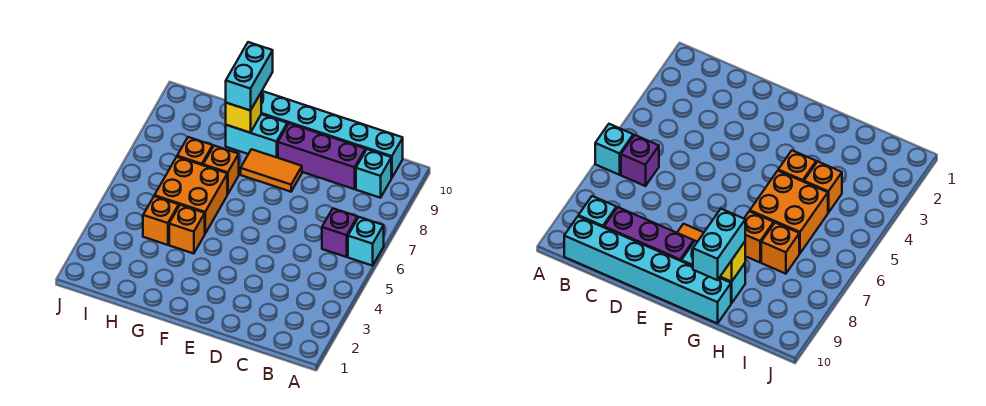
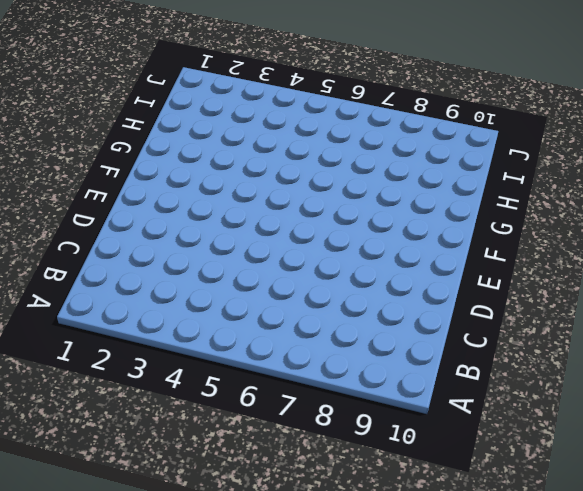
none -> cyan 1x1 brick [348,217,384,266]
none -> purple 1x1 brick [322,209,357,257]
none -> cyan 1x1 brick [356,149,391,198]

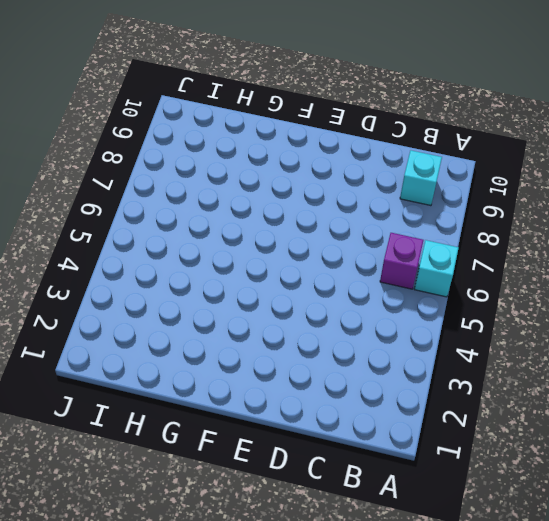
none -> cyan 1x6 brick [261,91,403,178]
none -> purple 1x3 brick [278,123,365,189]
none -> orange 1x2 tile [241,149,302,192]

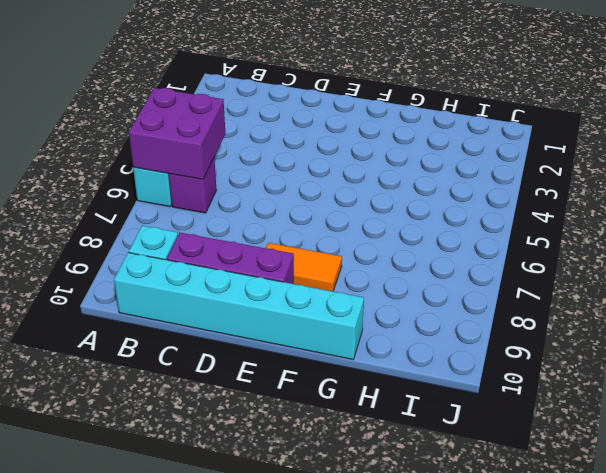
purple 2x2 brick [129,88,225,179] -> none
none -> cyan 1x2 brick [226,114,287,158]
none -> orange 1x1 brick [169,205,205,254]
none -> orange 2x2 brick [154,157,227,233]

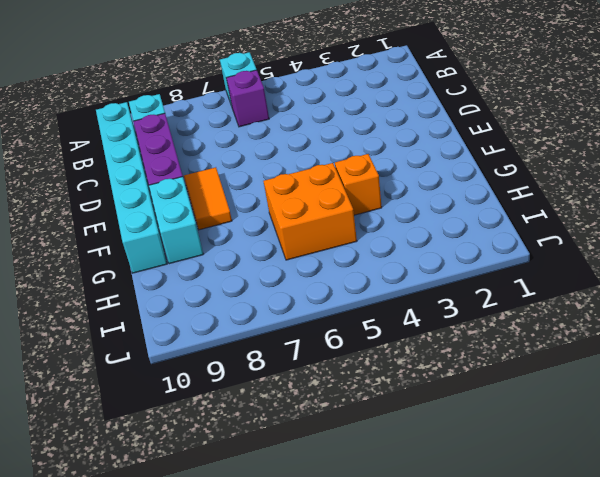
none -> orange 1x1 brick [203,146,239,194]
none -> orange 1x1 brick [143,196,179,245]
none -> orange 1x1 brick [177,137,213,165]

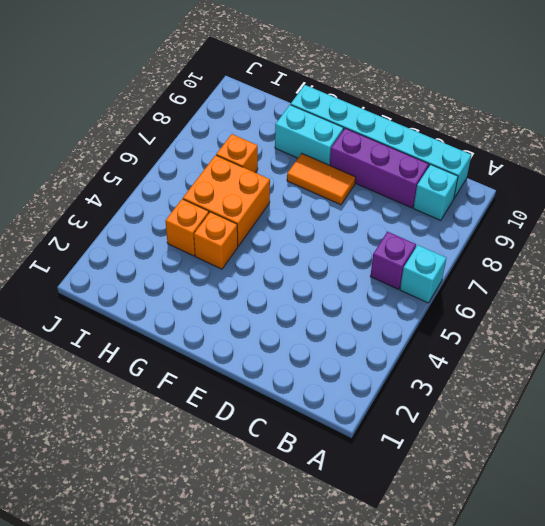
none -> orange 1x1 brick [203,146,239,194]
none -> yellow 1x1 brick [226,93,261,133]
none -> cyan 1x2 brick [226,42,273,111]

